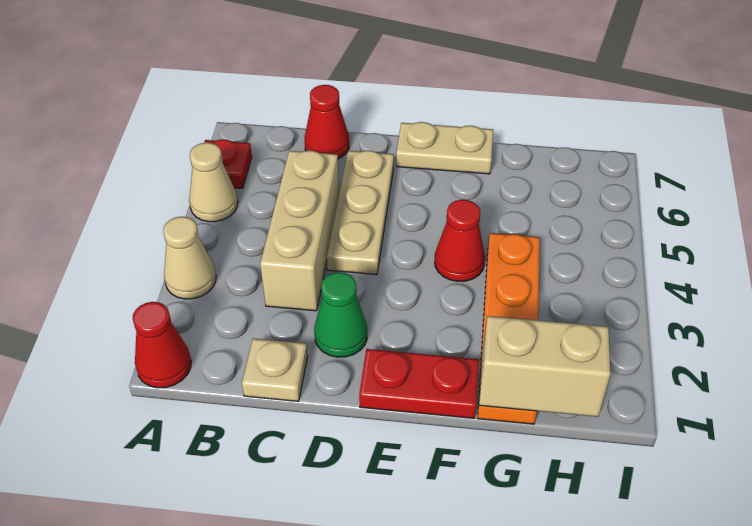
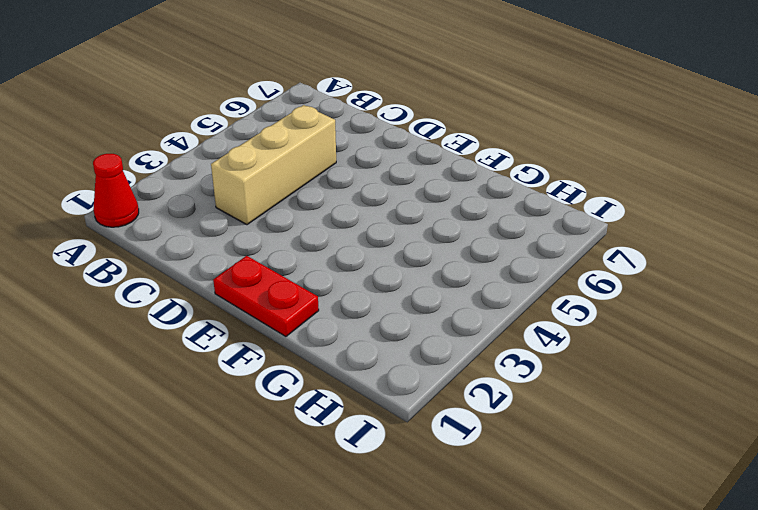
none -> tan 1x1 cone [163,217,216,299]
none -> tan 1x1 cone [189,143,238,222]
none -> red 1x1 plate [204,139,252,189]

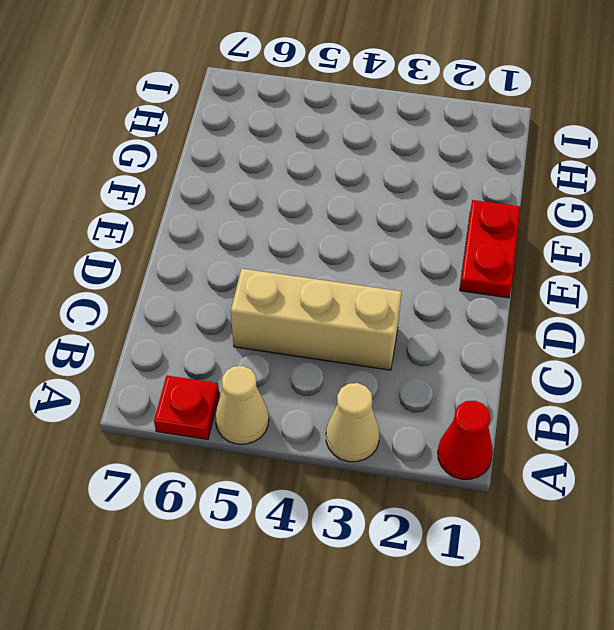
none -> tan 1x1 plate [242,339,308,401]
none -> red 1x1 cone [305,85,349,159]
none -> green 1x1 cone [314,272,367,357]

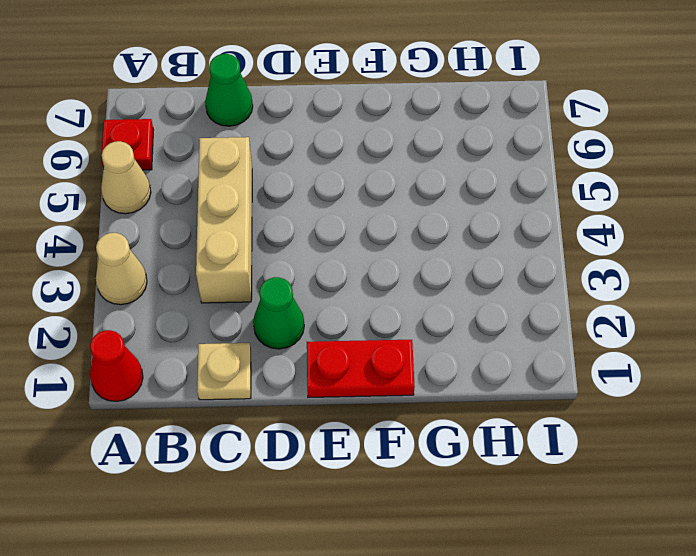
green 1x1 cone [205,54,253,126] -> red 1x1 cone [305,85,349,159]
none -> tan 1x3 plate [327,151,394,275]
none -> tan 1x2 plate [396,122,493,174]
none -> red 1x1 cone [435,200,485,281]

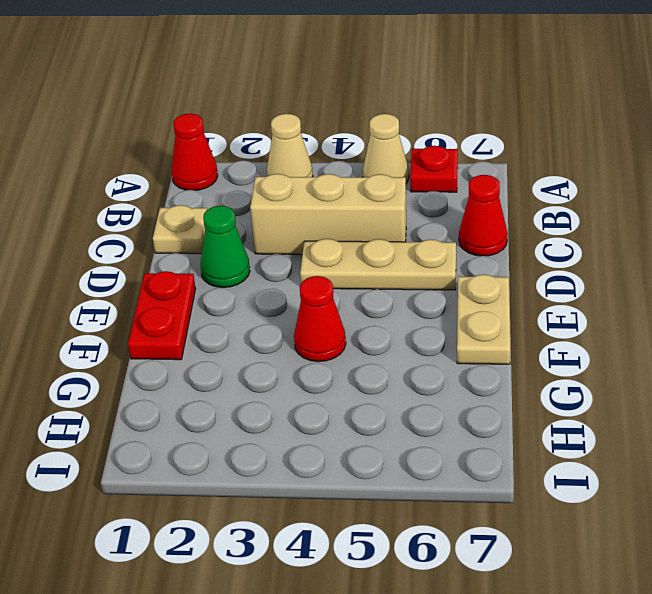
none -> orange 1x4 plate [478,233,540,424]
none -> tan 1x2 brick [479,316,610,417]

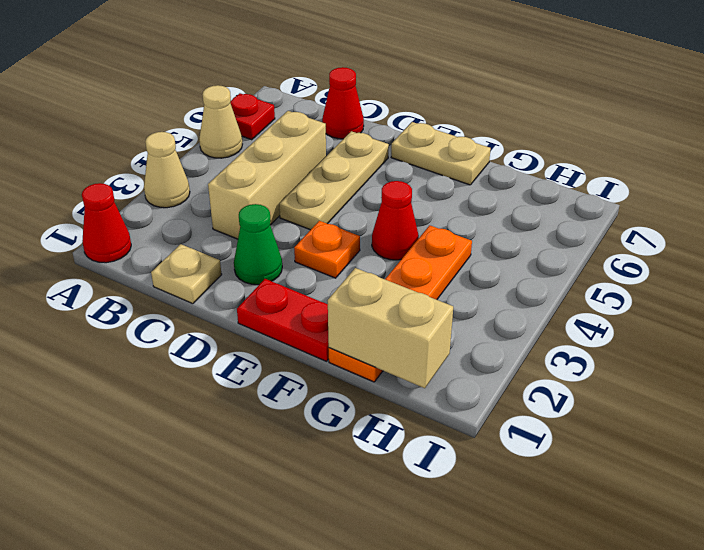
orange 1x1 plate [294,221,360,278] -> none

